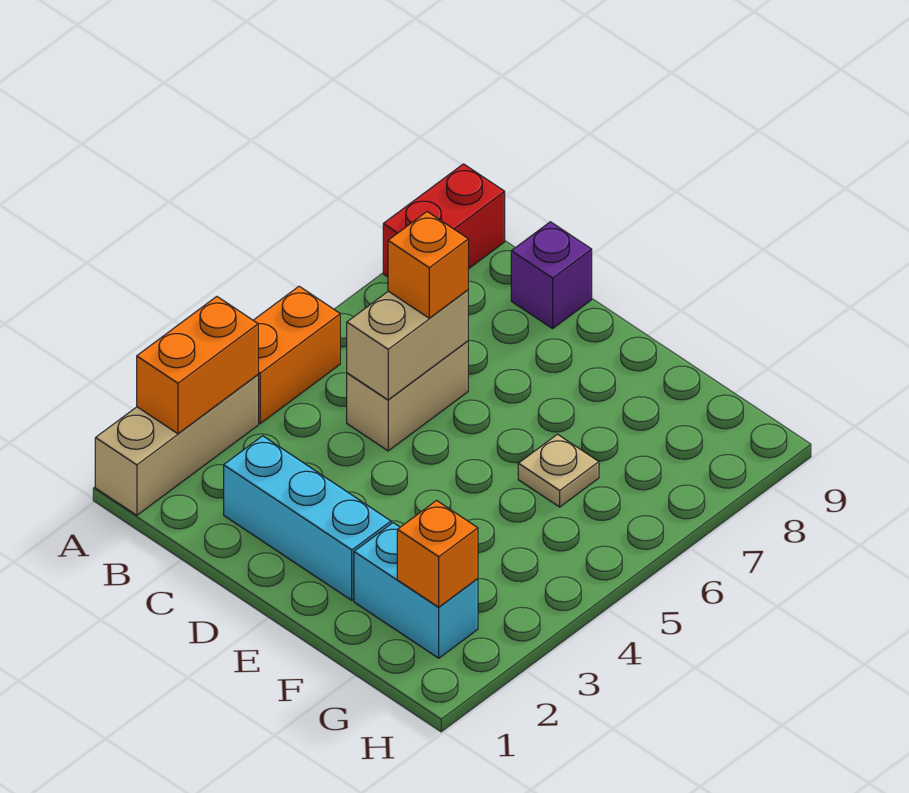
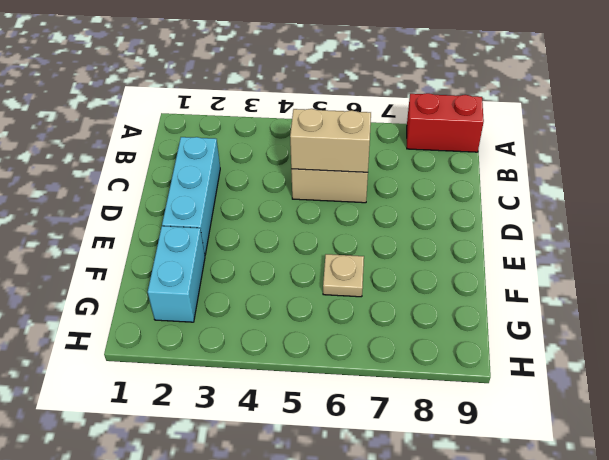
none -> tan 1x3 brick [95,375,258,515]
none -> orange 1x2 brick [253,286,340,424]
none -> purple 1x1 brick [511,222,592,329]

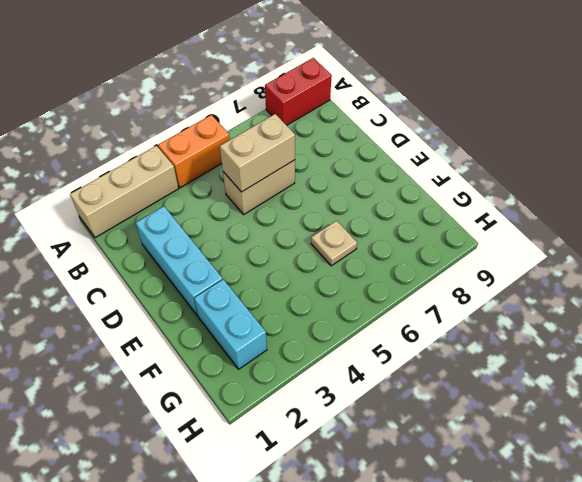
none -> purple 1x1 brick [511,222,592,329]
none -> orange 1x2 brick [137,297,258,434]
none -> orange 1x1 brick [397,501,478,607]

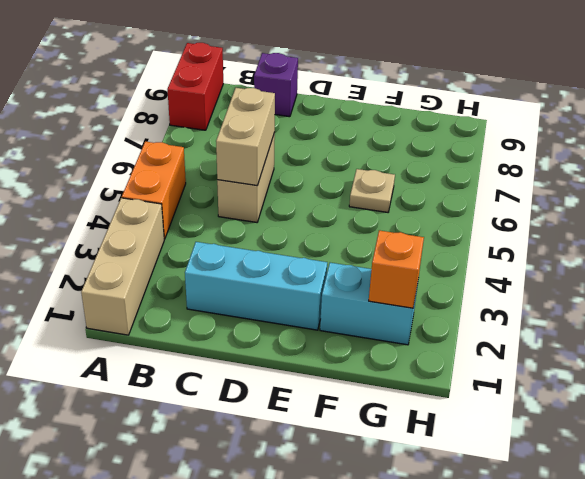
none -> orange 1x2 brick [137,297,258,434]
none -> orange 1x1 brick [388,212,468,318]

